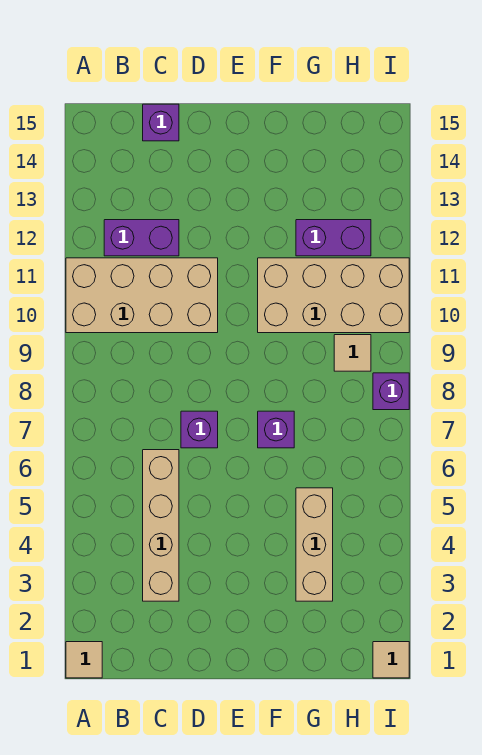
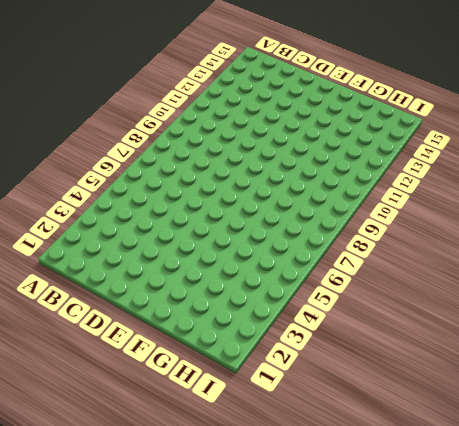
none -> tan 1x1 tile [66,642,102,678]
none -> tan 2x4 brick [66,258,218,333]
none -> purple 1x2 brick [104,220,179,256]

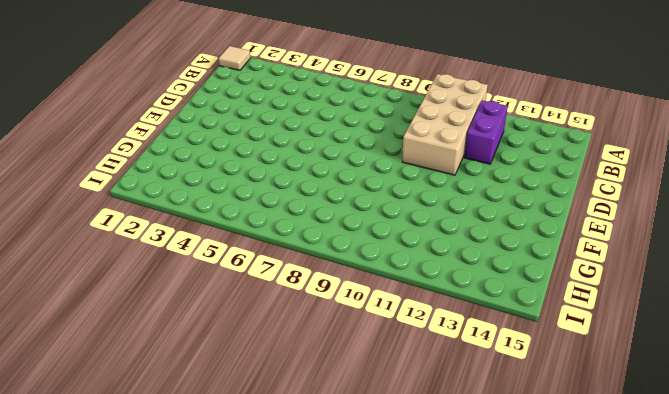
none -> tan 1x4 brick [143,450,179,601]
none -> purple 1x1 brick [143,104,179,141]
none -> purple 1x1 brick [181,411,218,448]

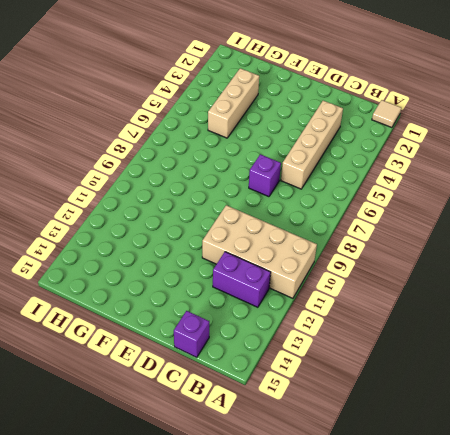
none -> purple 1x1 brick [258,411,294,448]
none -> tan 2x4 brick [258,258,409,333]
none -> purple 1x2 brick [296,220,371,256]

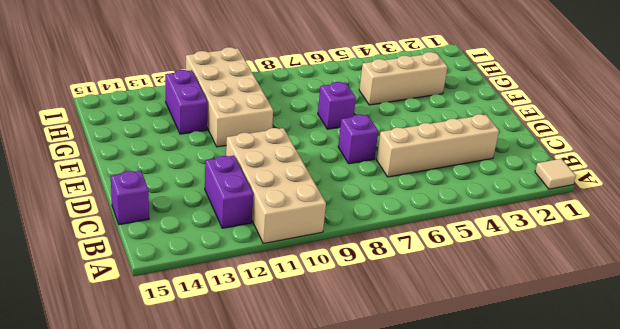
none -> tan 1x1 tile [334,335,371,371]
none -> tan 1x1 tile [373,642,409,678]
none -> purple 1x1 brick [373,373,409,410]

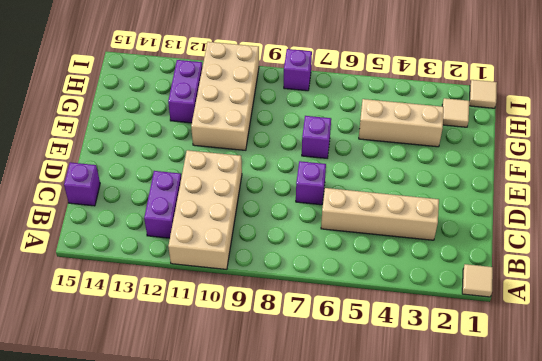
tan 1x1 tile [442,98,469,127] -> tan 1x1 tile moved to [334,335,371,371]

